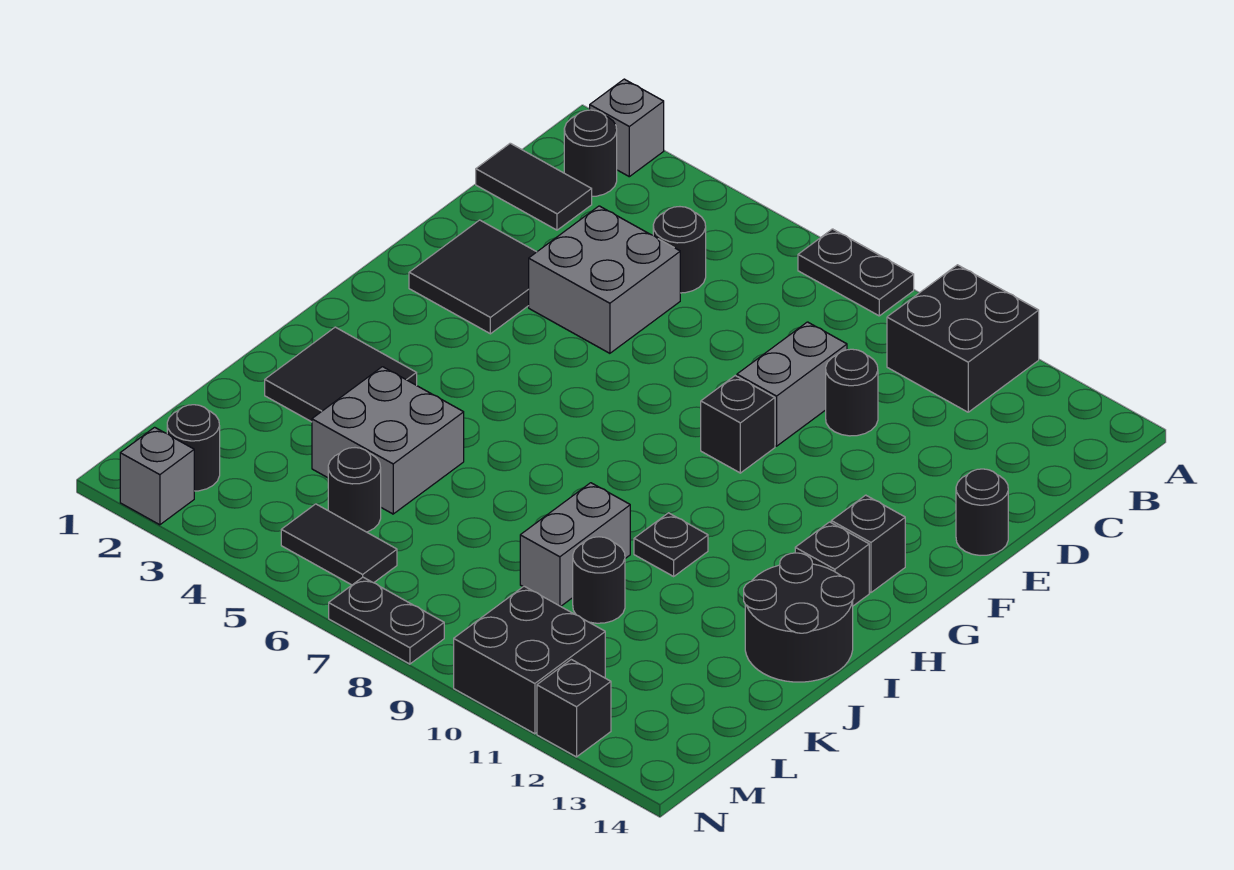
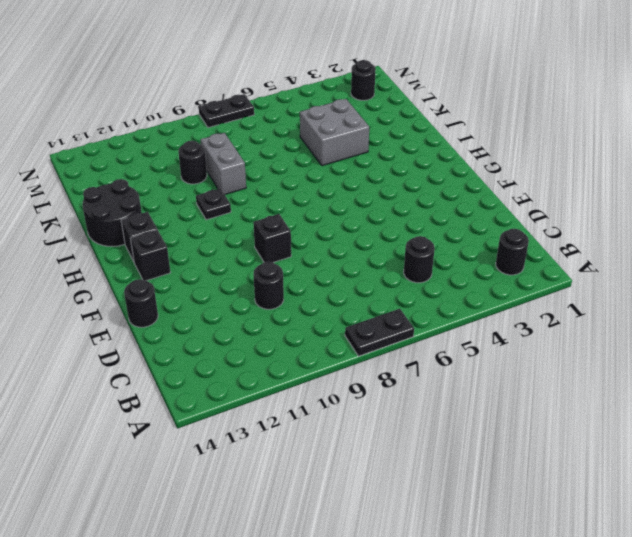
none -> grey 1x1 brick [590,79,664,177]
none -> black 2x2 brick [887,265,1039,412]
none -> black 1x2 tile [476,143,592,230]

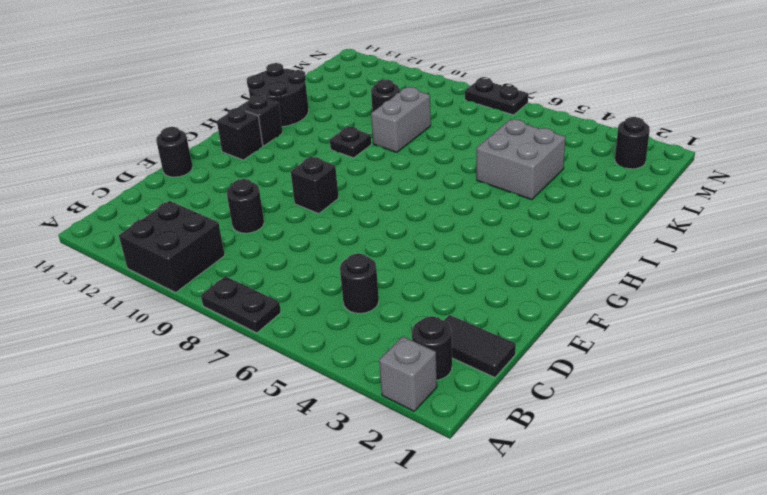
none -> grey 2x2 brick [529,206,680,353]
none -> grey 1x2 brick [737,322,847,446]
none -> black 2x2 tile [409,220,536,334]

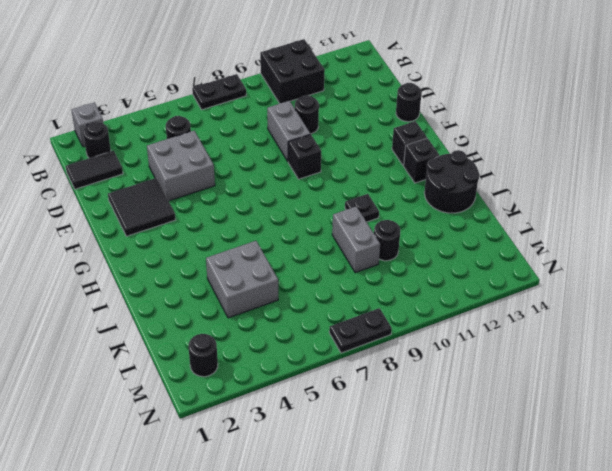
none -> black 2x2 tile [265,327,417,422]
none -> black 1x1 round brick [328,448,381,532]
none -> black 1x2 tile [281,504,397,585]

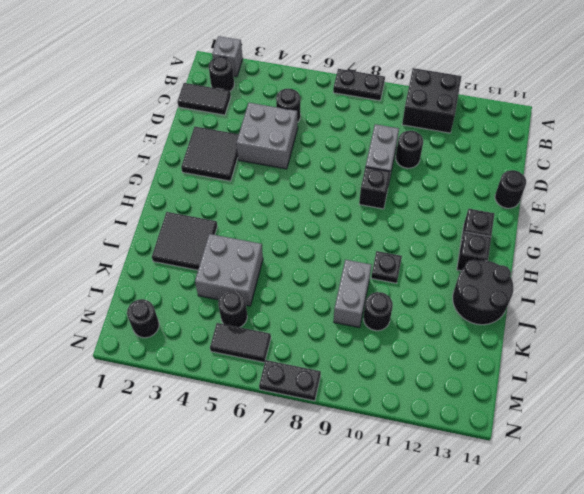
none -> black 2x2 brick [454,586,605,734]
none -> grey 1x1 brick [120,427,194,525]
none -> black 1x1 brick [537,659,611,757]

